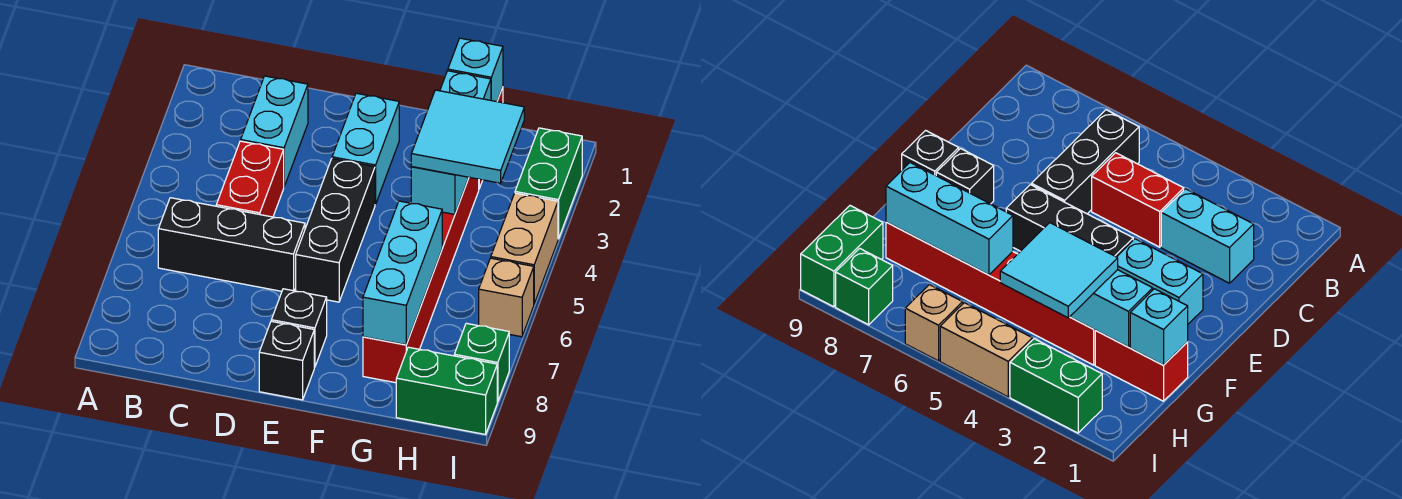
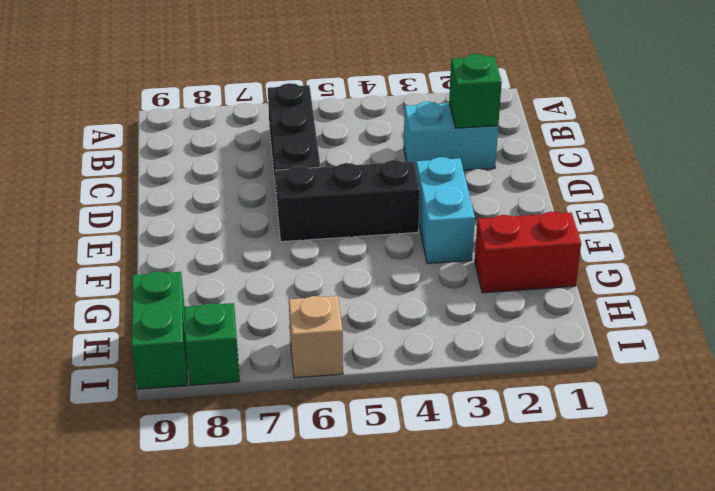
green 1x1 brick [449,54,502,128] -> none
cyan 1x2 brick [416,157,475,264] -> cyan 1x2 brick turned to [332,93,399,204]
none -> red 1x2 brick [216,141,284,217]
none -> black 1x1 brick [271,289,327,367]
none -> black 1x1 brick [259,321,314,400]

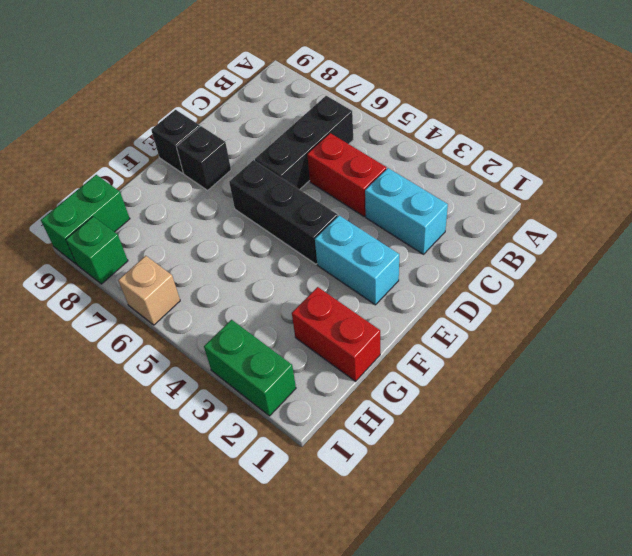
none -> red 1x6 brick [363,177,479,383]
none -> tan 1x2 brick [491,193,558,304]
none -> cyan 1x1 brick [448,38,503,102]

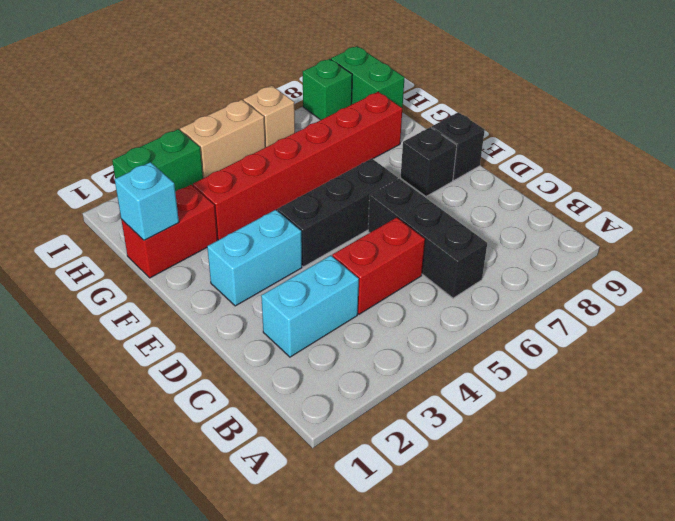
none -> cyan 1x3 brick [411,71,491,214]
none -> cyan 1x3 brick [363,201,442,345]
none -> cyan 2x2 tile [411,90,524,183]

